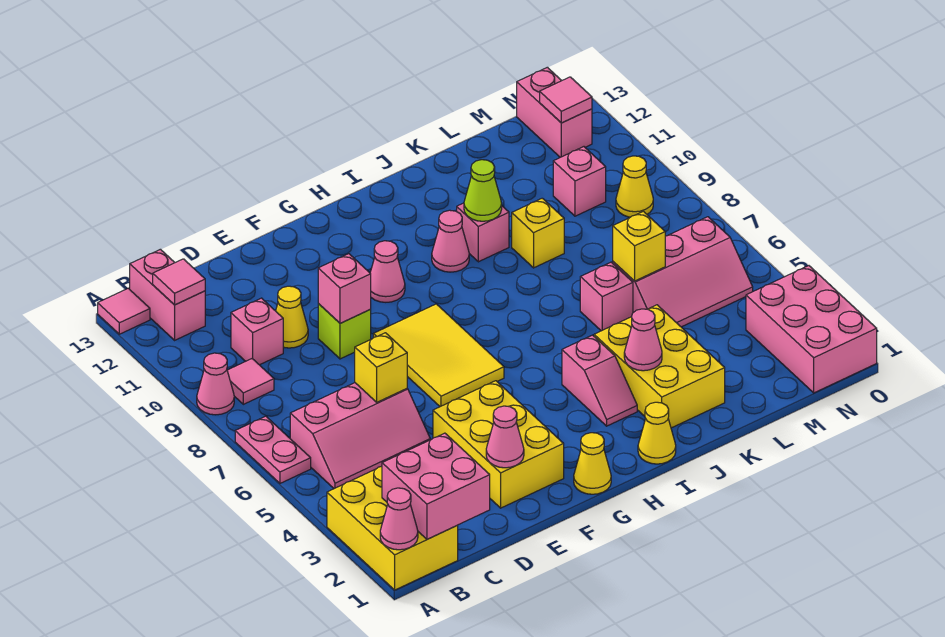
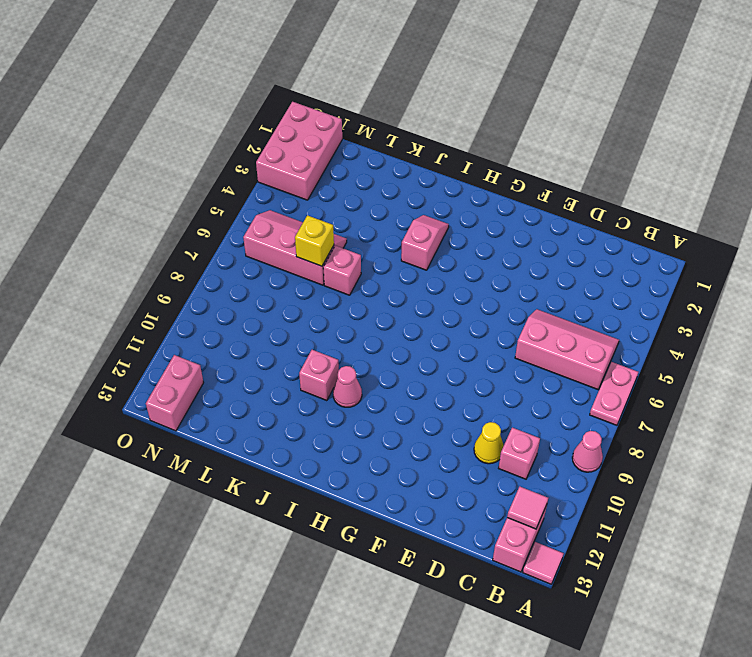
none -> yellow 2x3 brick [327,466,458,590]
none -> pink 1x1 tile [227,359,274,404]
none -> yellow 2x3 brick [433,381,564,508]
none -> lime 1x1 brick [318,304,371,359]

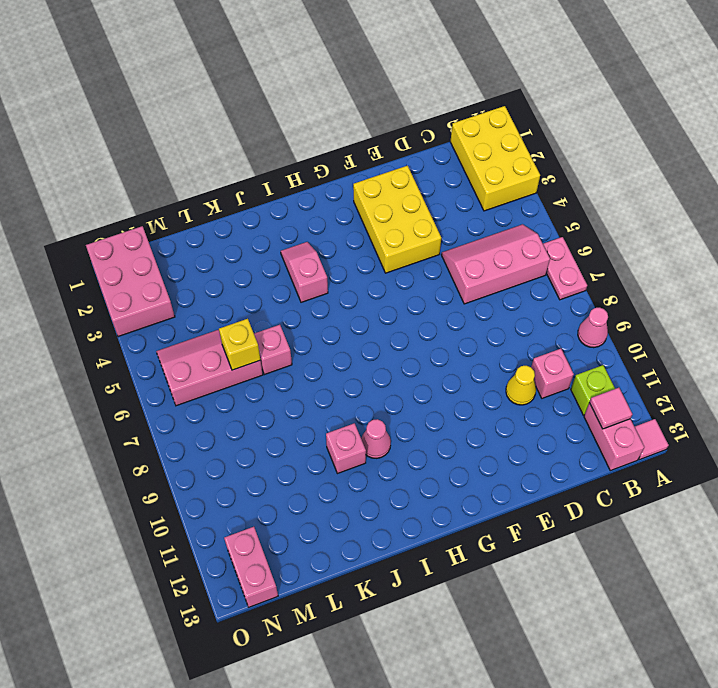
lime 1x1 brick [571,365,615,415] -> lime 1x1 brick moved to [318,304,371,359]
none -> pink 1x1 tile [227,359,274,404]
none -> yellow 2x3 tile [373,304,504,407]
none -> yellow 1x1 cone [574,433,611,494]
none -> pink 1x1 cone [370,241,405,302]

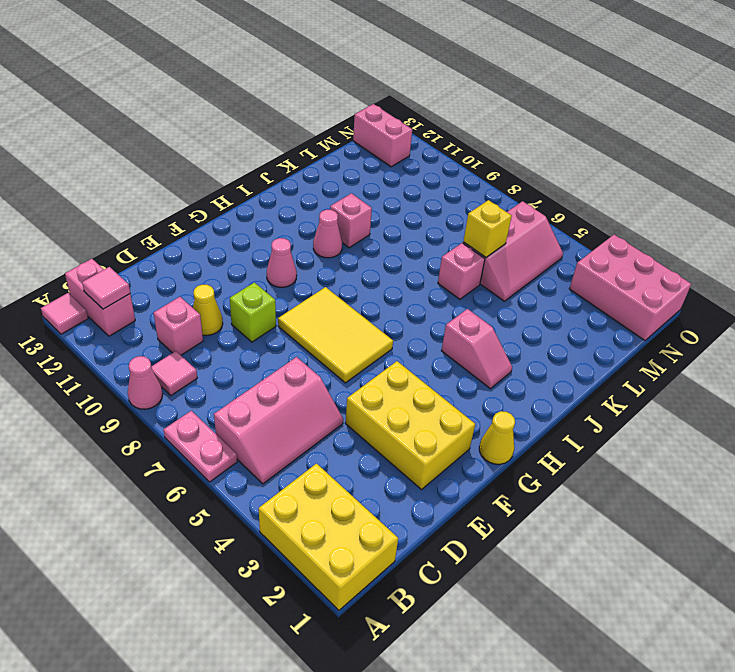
none -> yellow 1x1 cone [638,402,676,464]
none -> yellow 2x3 brick [594,305,725,428]
none -> yellow 1x1 brick [512,198,564,268]
none -> pink 1x1 brick [553,147,606,216]

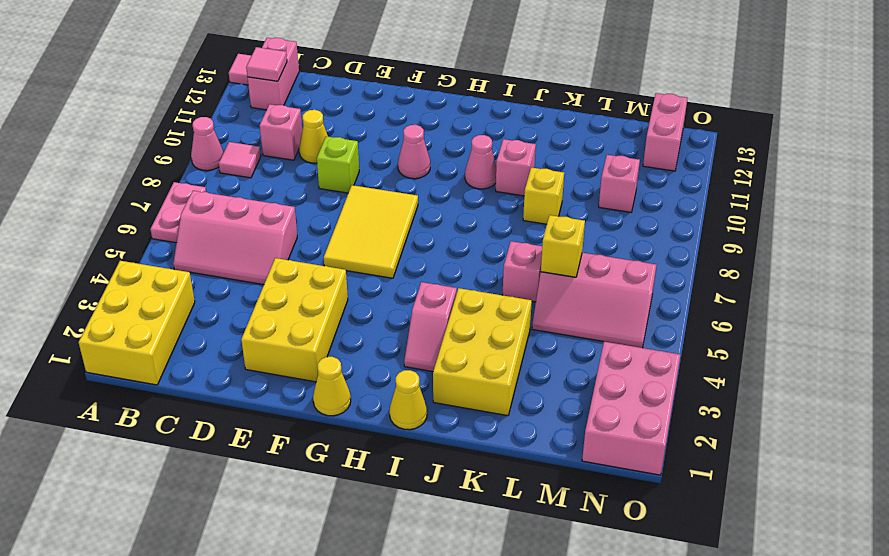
none -> yellow 1x1 cone [616,156,653,217]
none -> pink 1x1 cone [380,488,418,550]
none -> pink 2x2 brick [382,433,490,539]
none -> yellow 1x1 brick [355,333,407,402]

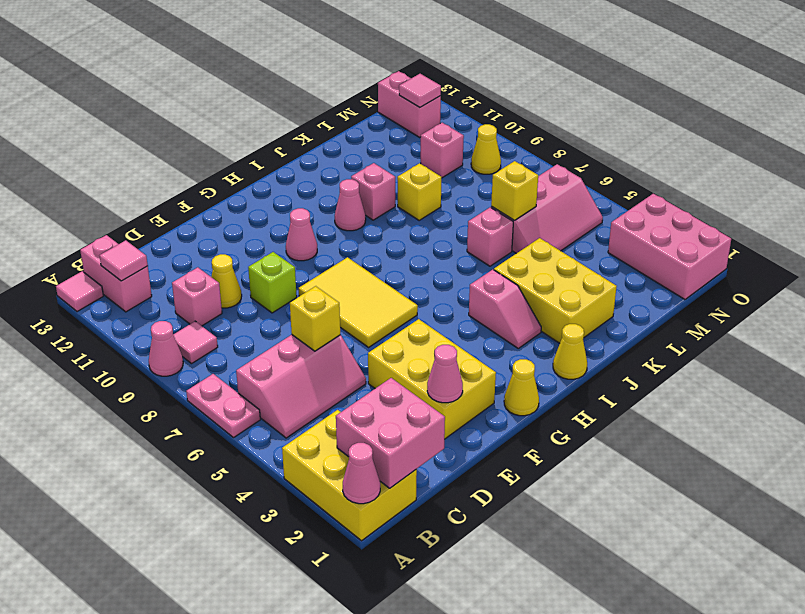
none -> pink 1x1 brick [318,254,371,323]
none -> pink 1x1 cone [624,309,662,371]
none -> lime 1x1 cone [464,160,502,221]

